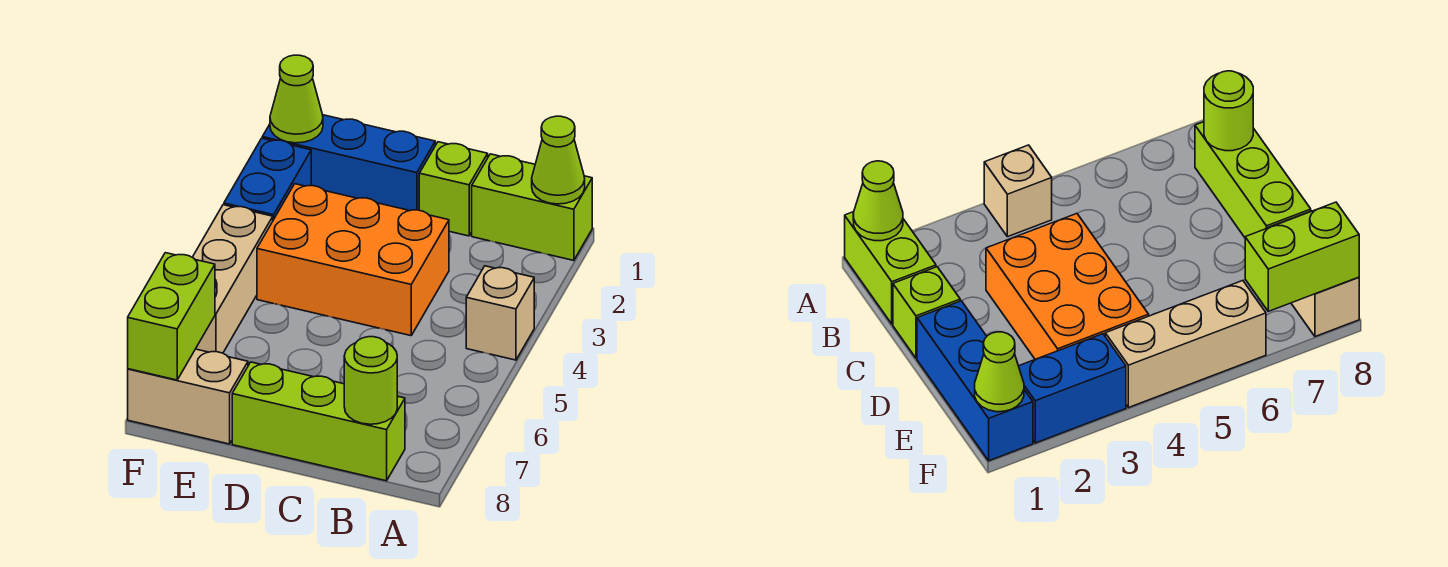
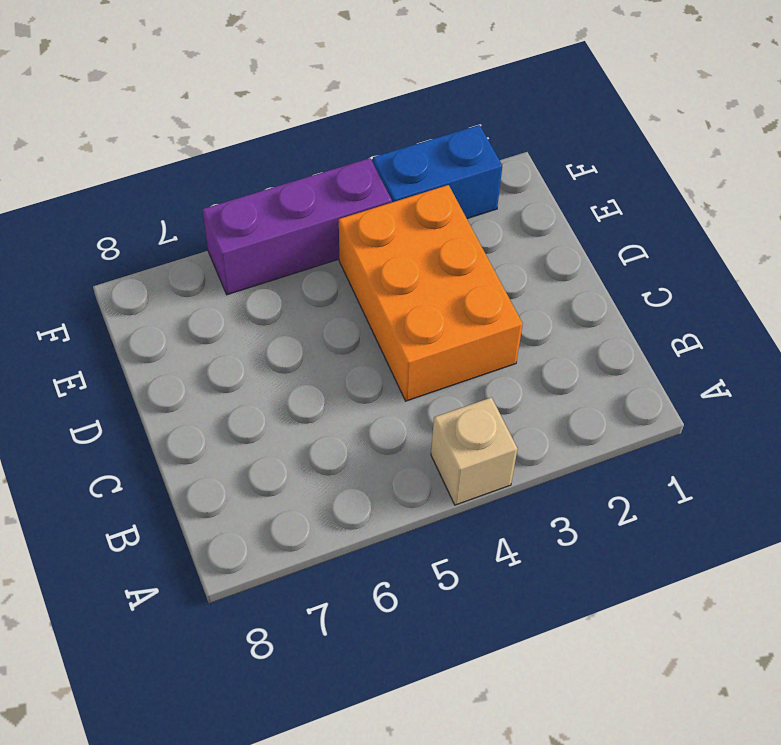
purple 1x3 brick [202,158,392,295] -> tan 1x3 brick [192,205,273,353]
none -> lime 1x2 brick [472,154,592,261]
none -> lime 1x3 brick [232,362,405,481]
none -> lime 1x1 brick [419,142,488,236]

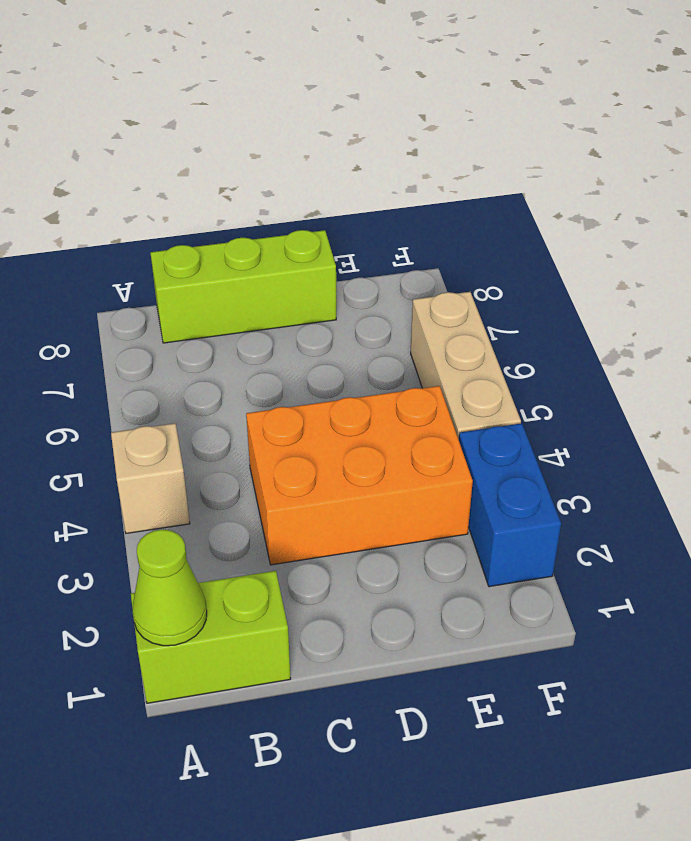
none -> lime 1x1 brick [419,142,488,236]
none -> blue 1x3 brick [262,115,435,211]
none -> tan 1x2 brick [128,349,248,444]

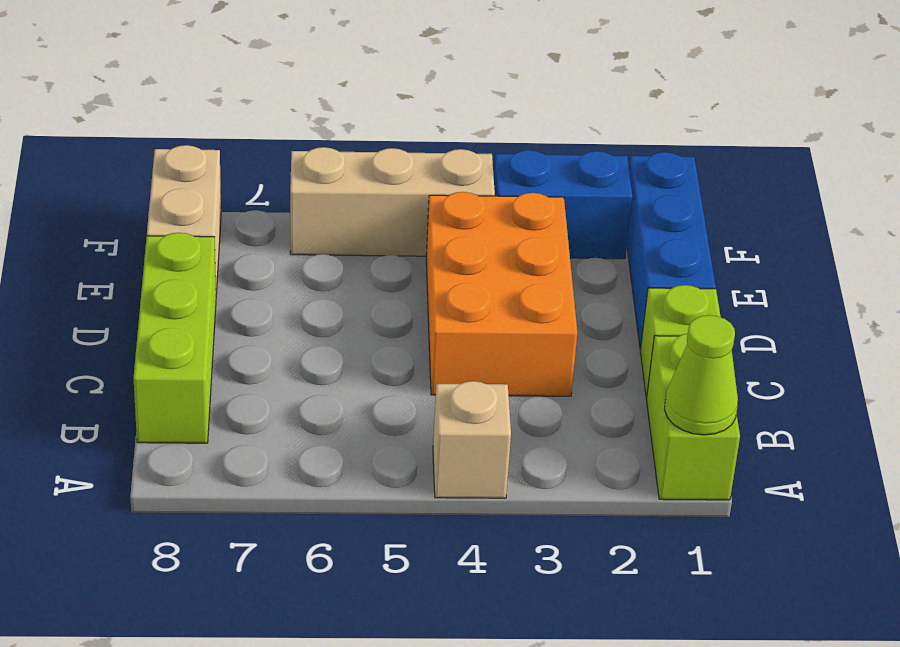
none -> lime 1x1 round brick [344,337,397,424]
none -> lime 1x1 cone [270,55,323,143]
none -> lime 1x2 brick [128,253,215,380]

